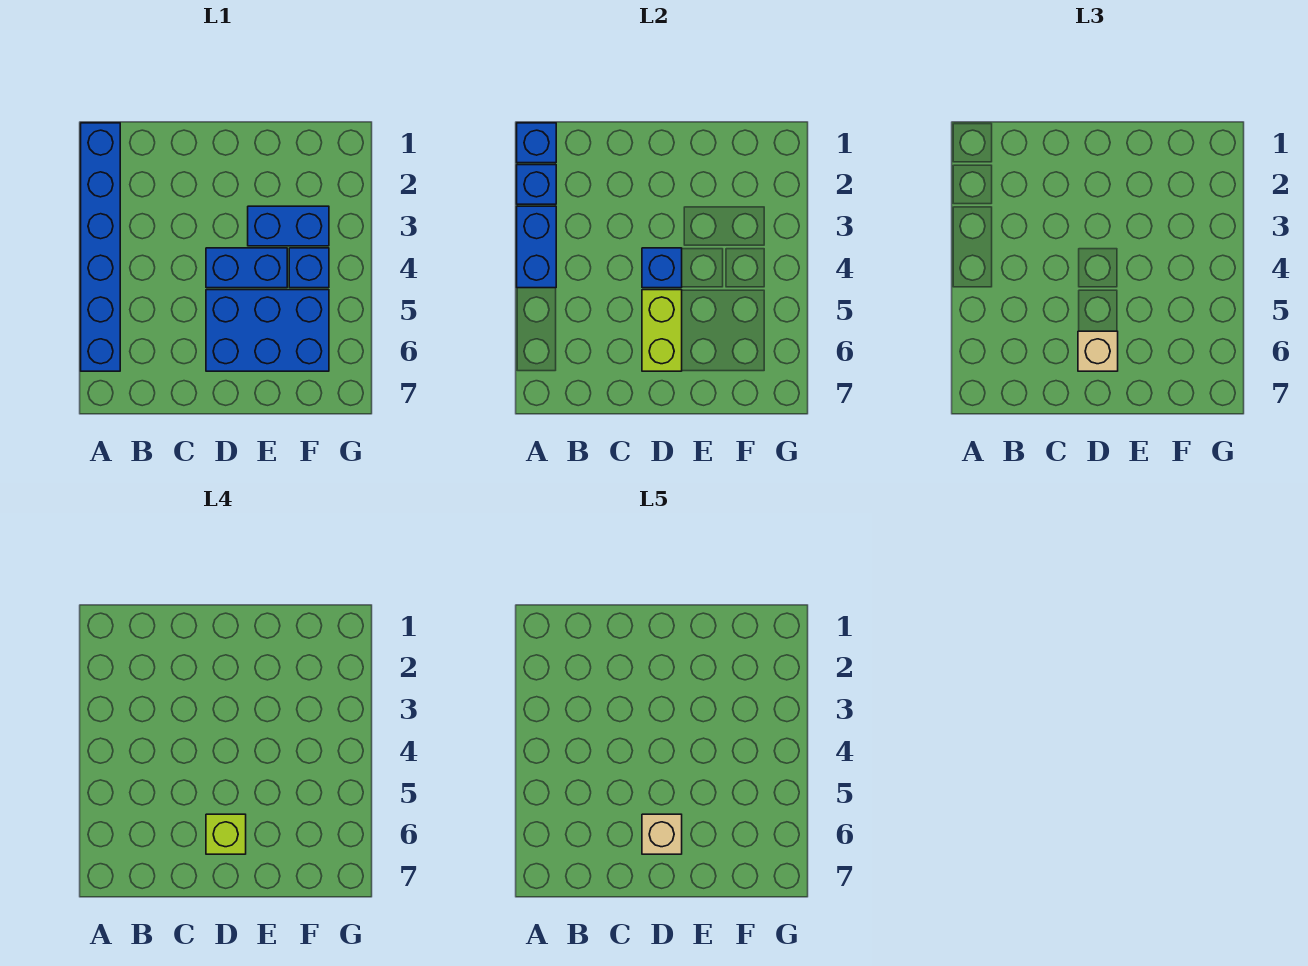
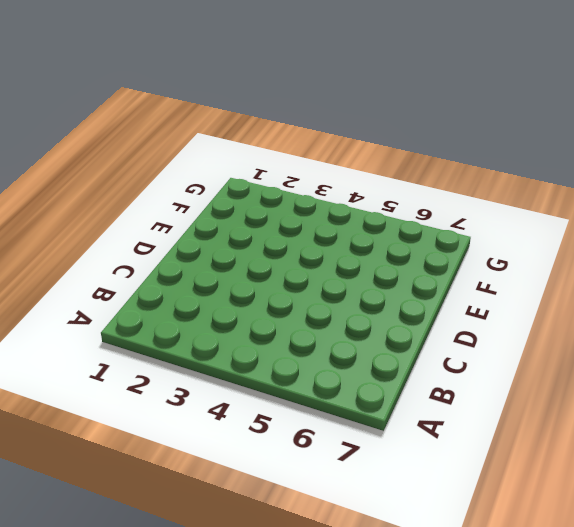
none -> blue 1x6 brick [81,123,120,371]
none -> blue 1x2 brick [206,248,287,288]
none -> blue 2x3 brick [206,290,329,371]

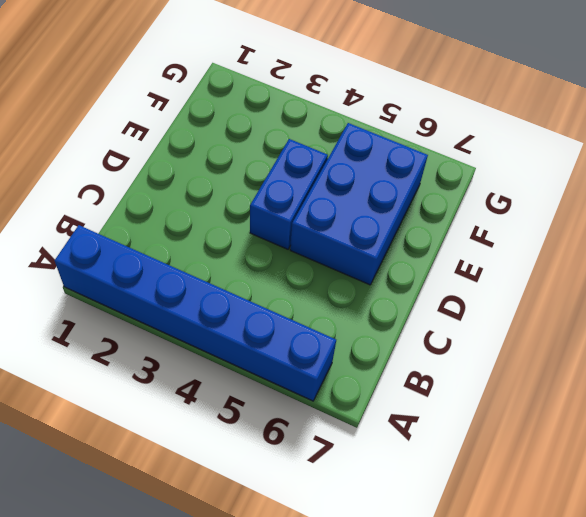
none -> blue 1x2 brick [248,206,329,246]
none -> blue 1x1 brick [289,248,329,288]
none -> blue 1x1 brick [517,123,556,163]

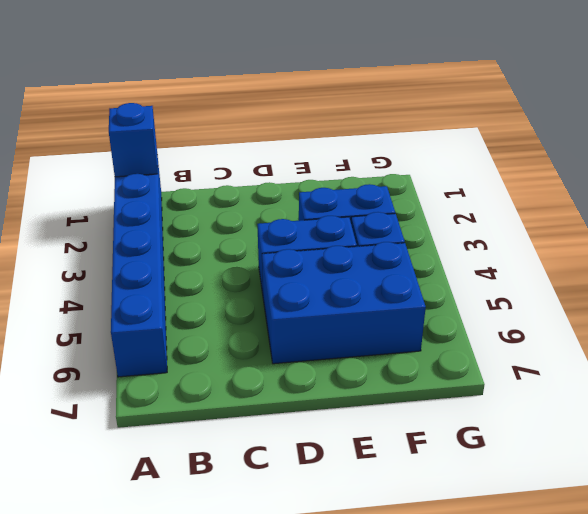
none -> blue 1x1 brick [517,165,556,204]
none -> blue 1x2 brick [517,206,556,288]
none -> blue 1x1 brick [642,248,682,288]

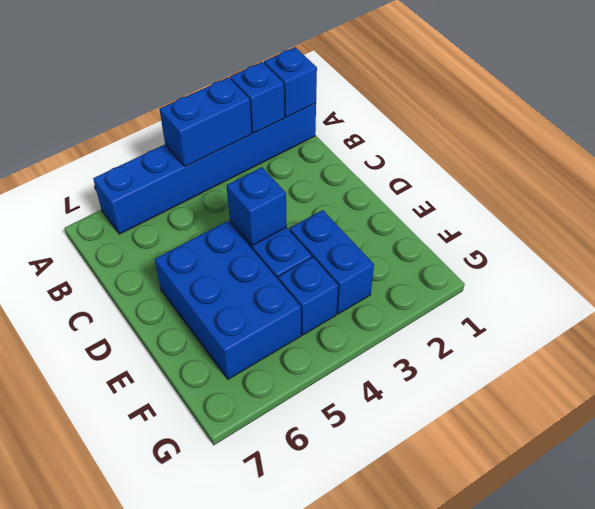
none -> lime 1x2 brick [642,290,682,371]
none -> tan 1x1 brick [1078,331,1118,371]
none -> lime 1x1 brick [206,814,246,854]

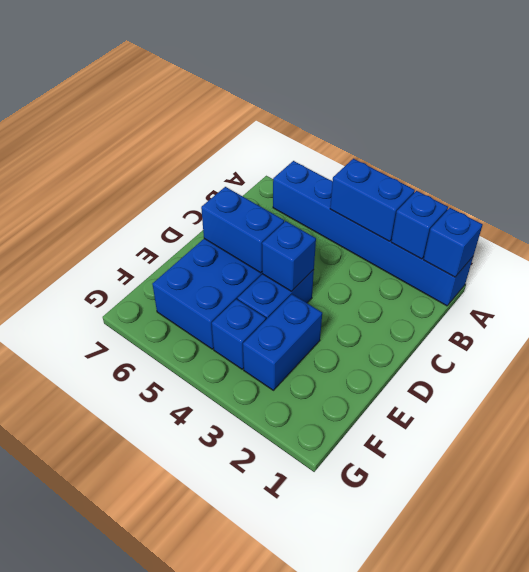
blue 1x2 brick [201,187,284,273] -> lime 1x2 brick [642,290,682,371]
none -> tan 1x1 brick [1078,331,1118,371]
none -> lime 1x1 brick [206,814,246,854]
none -> tan 1x1 brick [642,814,682,854]

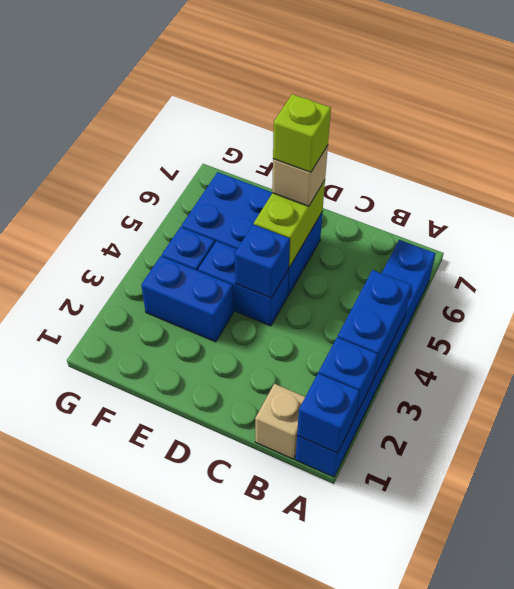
tan 1x1 brick [255,384,305,459] -> tan 1x1 brick moved to [642,814,682,854]

